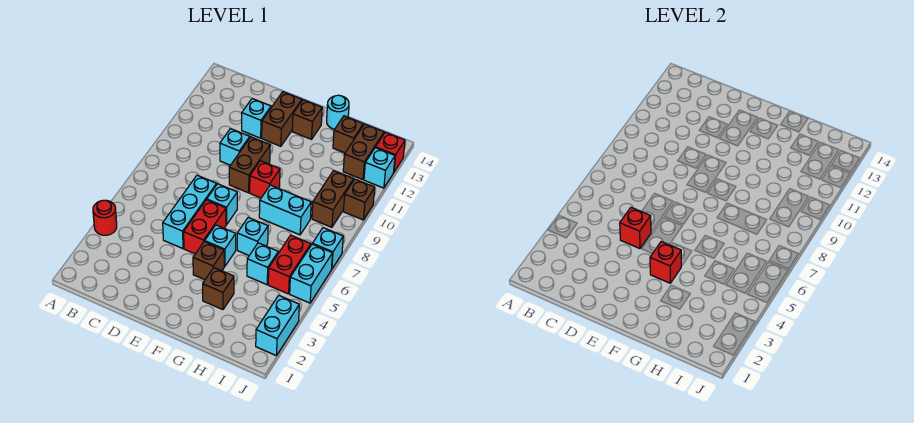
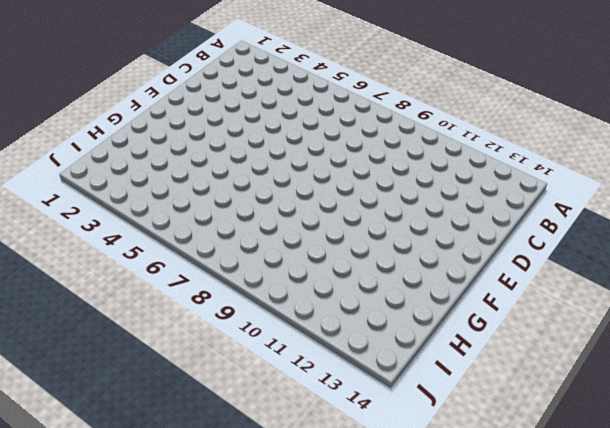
none -> red 1x1 round brick [93,200,117,235]
none -> cyan 1x3 brick [163,175,217,249]
none -> cyan 1x1 brick [220,129,250,165]

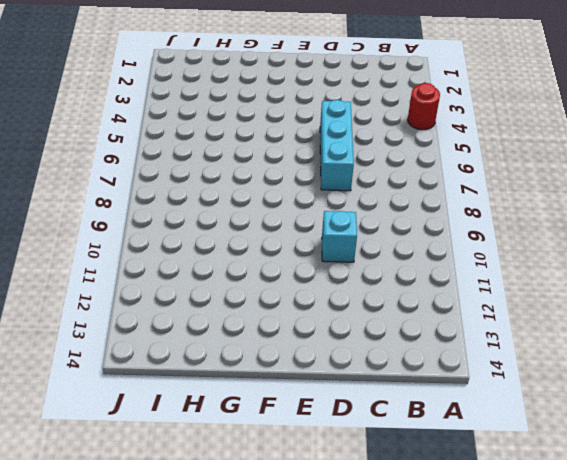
none -> cyan 1x1 brick [242,99,271,138]
none -> red 1x2 brick [184,200,226,254]
none -> cyan 1x1 brick [207,184,237,225]

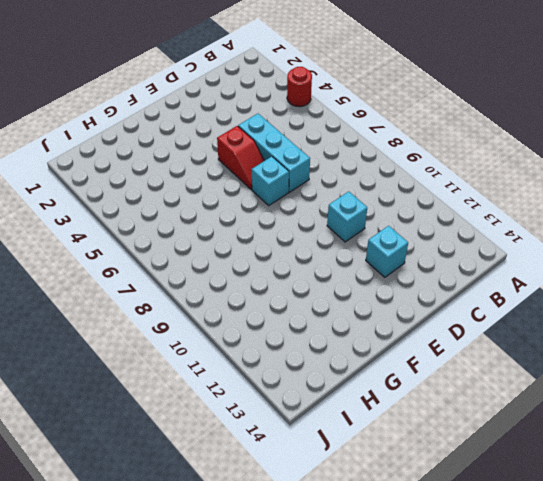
red 1x2 slope [217,126,264,189] -> red 1x2 brick [184,200,226,254]
none -> brown 1x2 brick [229,137,270,193]
none -> brown 1x2 brick [262,92,302,146]
none -> brown 1x1 brick [193,241,224,280]

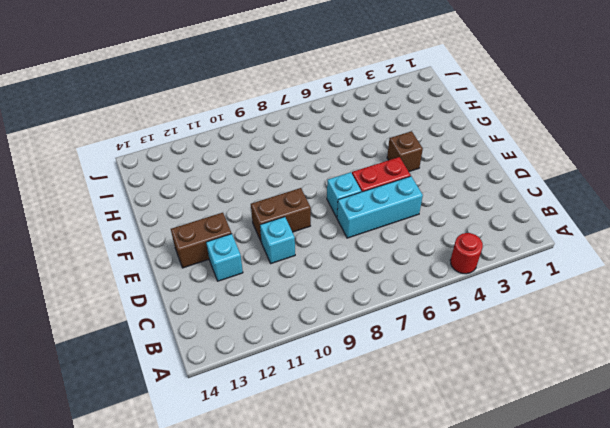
none -> cyan 1x1 brick [205,225,236,267]
none -> red 1x1 brick [250,161,280,198]
none -> brown 1x1 brick [292,100,322,139]

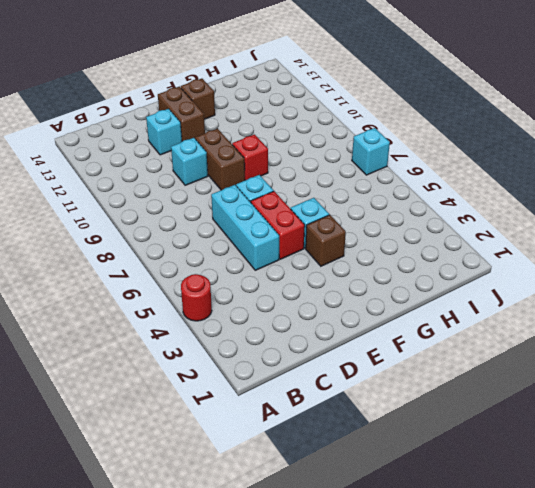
none -> brown 1x1 brick [203,268,234,310]
none -> cyan 1x1 brick [237,217,268,255]
none -> cyan 1x2 brick [259,185,311,235]

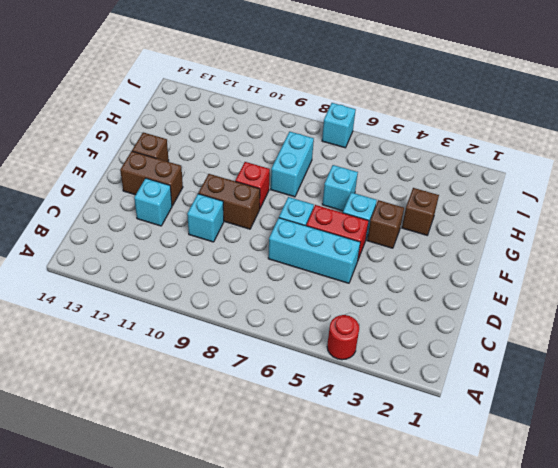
none -> cyan 1x1 round brick [327,95,349,129]
none -> cyan 1x1 brick [247,243,278,285]
none -> brown 1x1 brick [333,116,363,153]

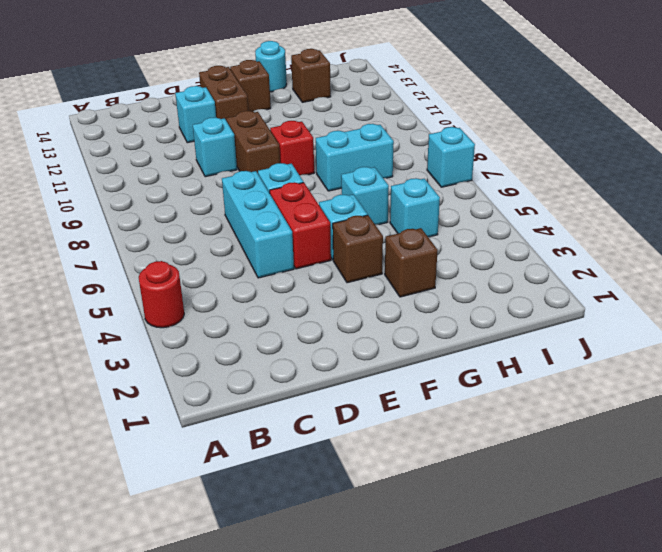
none -> red 1x2 brick [268,235,311,294]
none -> brown 1x2 brick [312,171,354,227]
none -> brown 1x2 brick [343,124,384,180]

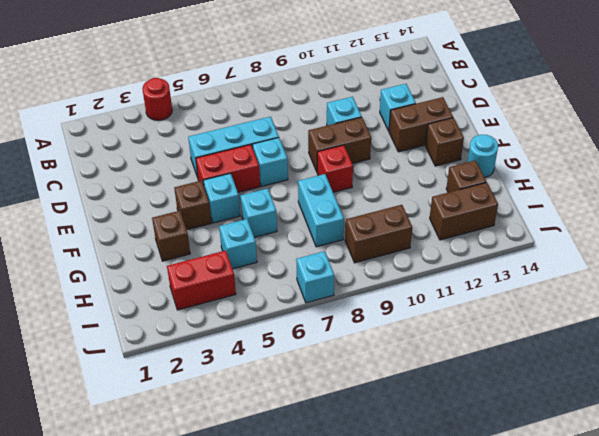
red 1x2 brick [167,251,236,310] -> red 1x2 brick moved to [268,235,311,294]
none -> cyan 1x2 brick [256,295,299,356]
none -> cyan 1x2 brick [290,244,332,303]
none -> brown 1x1 brick [343,179,375,220]

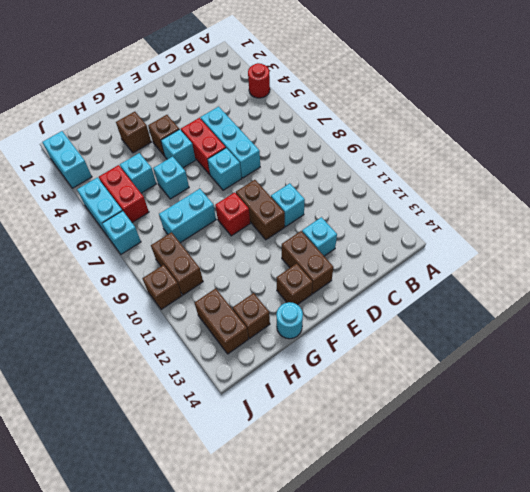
none -> cyan 1x1 brick [364,148,395,188]
none -> red 1x1 brick [376,132,405,172]
none -> red 1x1 brick [620,207,651,249]

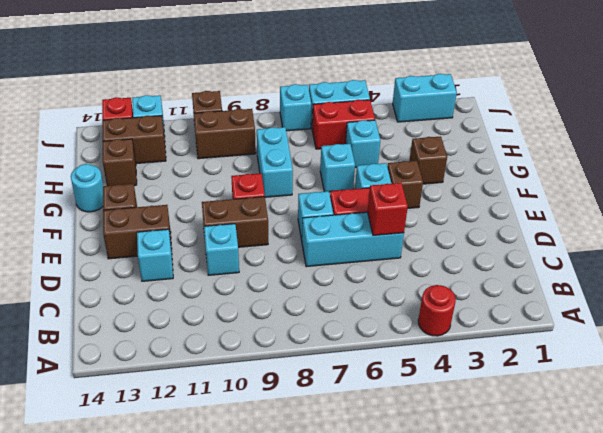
none -> red 1x1 brick [650,242,681,283]

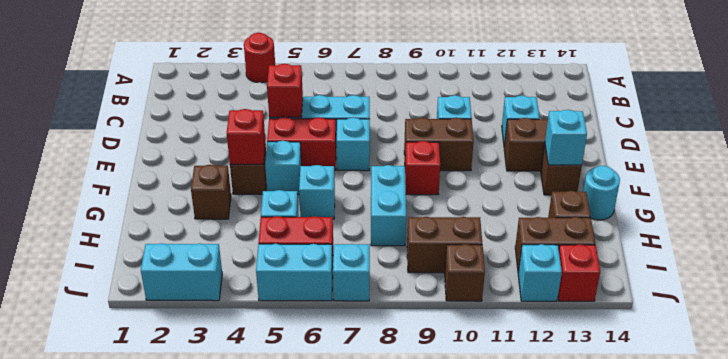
cyan 1x1 brick [545,110,587,165] -> none

